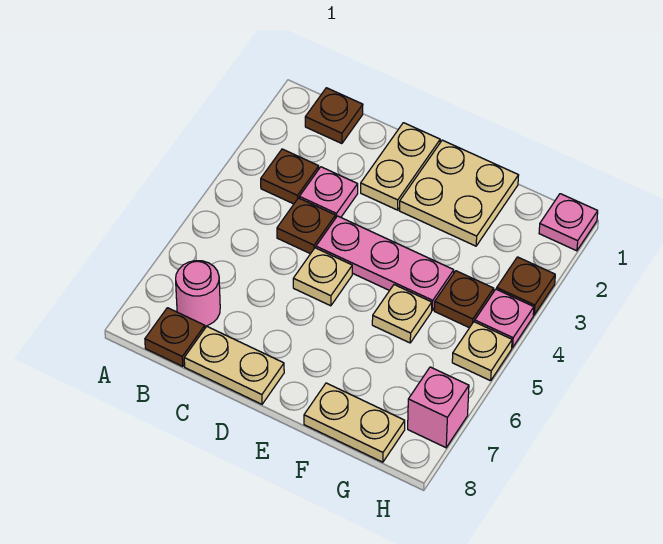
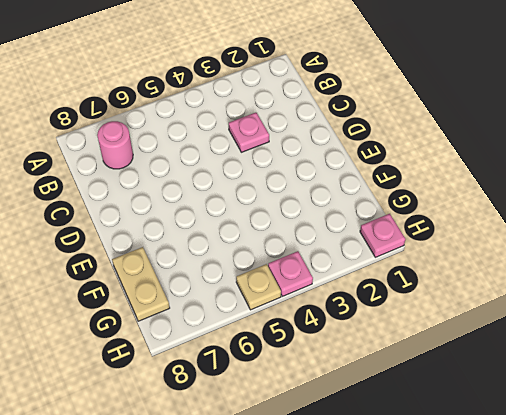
none -> brown 1x1 plate [305,88,363,144]
none -> brown 1x1 plate [261,149,319,204]
none -> brown 1x1 plate [145,308,205,367]

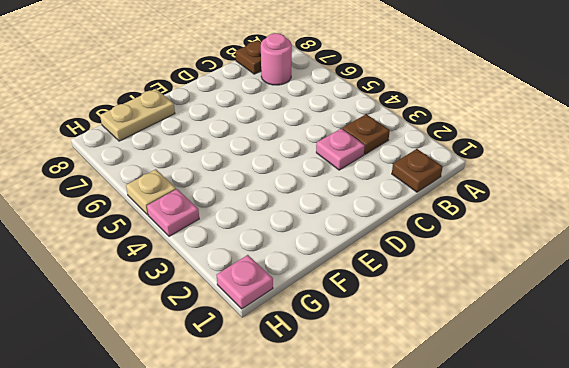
none -> brown 1x1 plate [277,198,335,254]
none -> tan 1x2 plate [184,327,284,404]
none -> tan 1x2 plate [361,123,440,210]

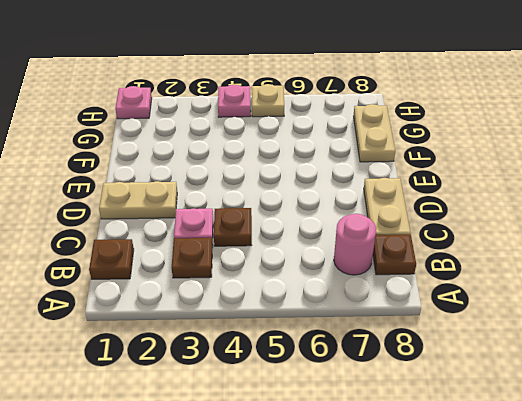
none -> pink 1x3 plate [316,216,454,310]
none -> tan 1x1 plate [293,248,352,306]
none -> tan 2x2 plate [399,140,519,246]

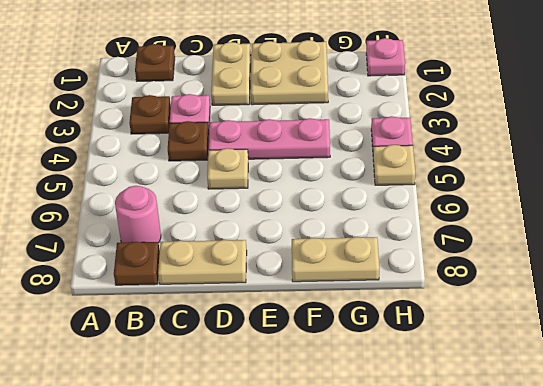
none -> tan 1x1 plate [372,285,432,343]
none -> brown 1x1 plate [434,271,494,328]
none -> brown 1x1 plate [497,257,555,315]

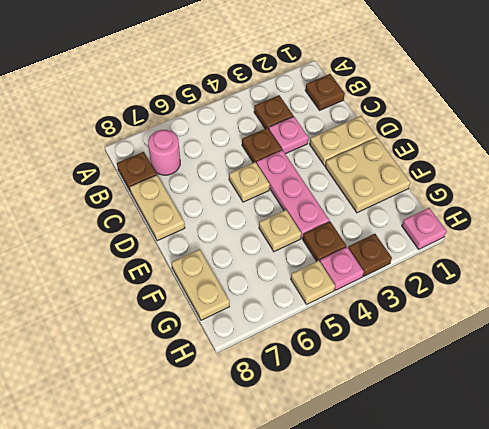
none -> pink 1x1 brick [408,367,469,448]

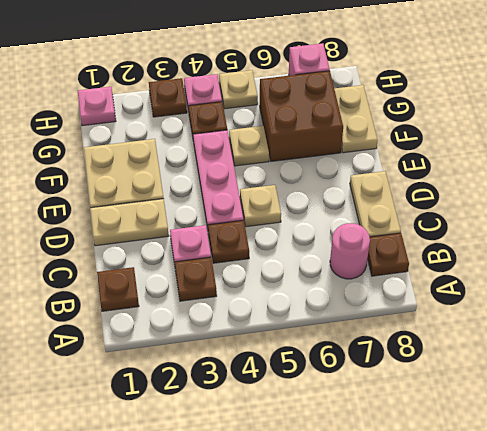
brown 2x2 brick [260,71,343,161] -> none

